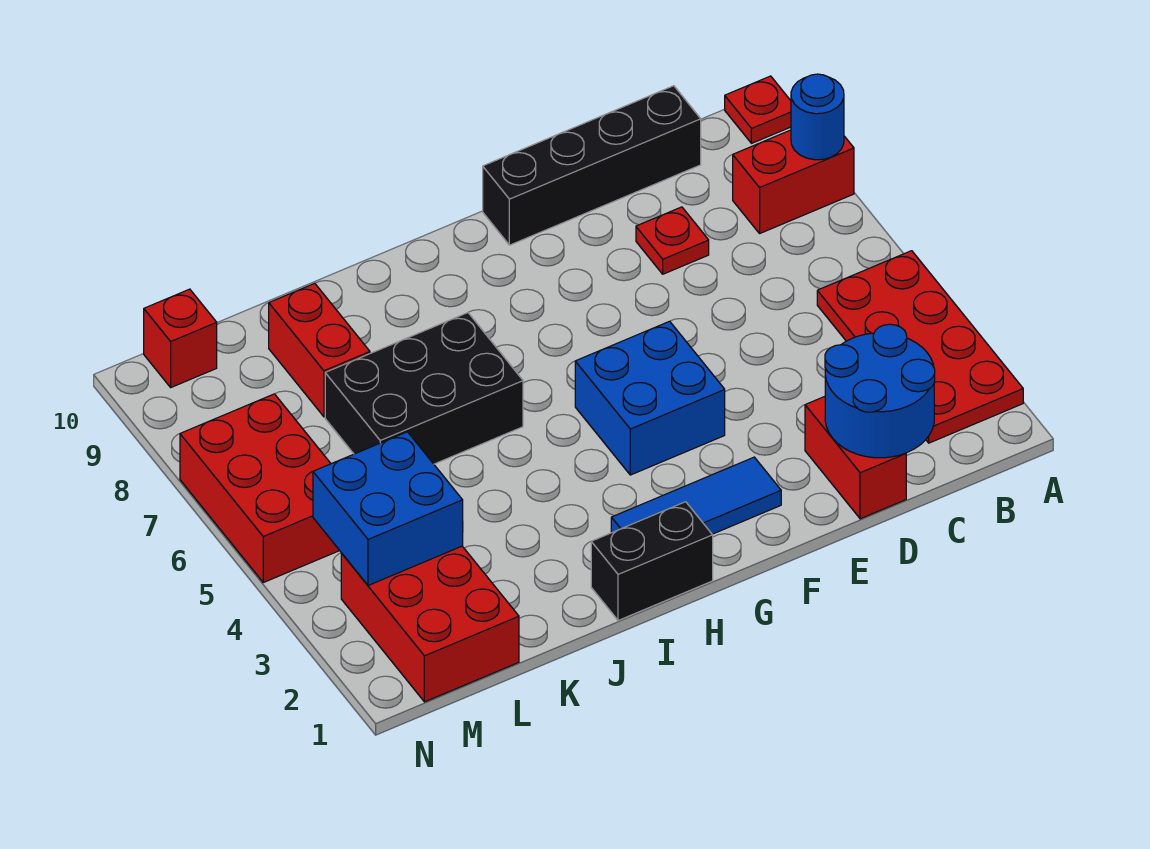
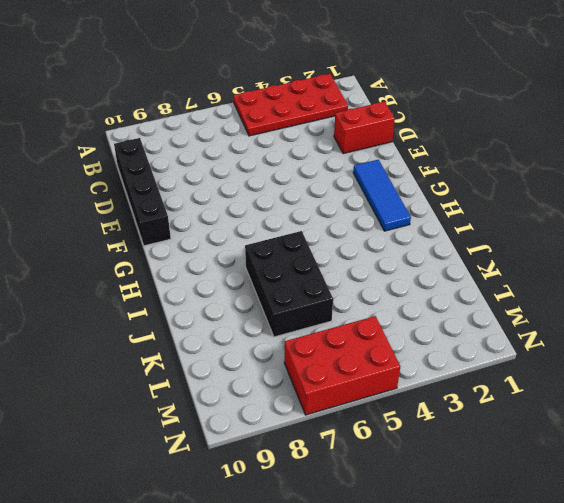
none -> red 1x2 brick [733,130,854,233]
none -> red 1x1 plate [725,76,791,143]
none -> red 1x1 plate [636,207,709,274]

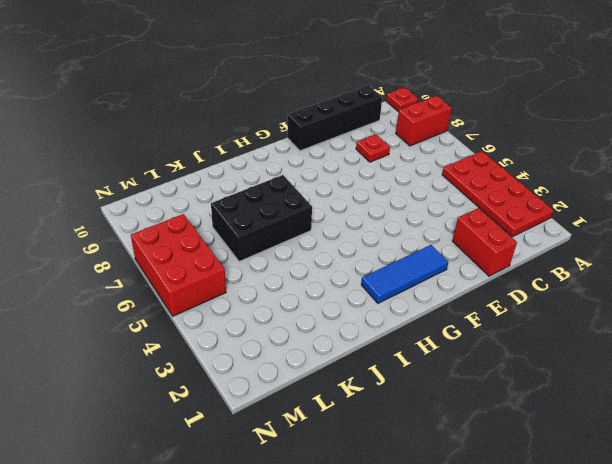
none -> blue 2x2 brick [575,321,725,475]
none -> black 1x2 brick [591,502,713,621]
none -> red 1x2 brick [269,283,370,417]

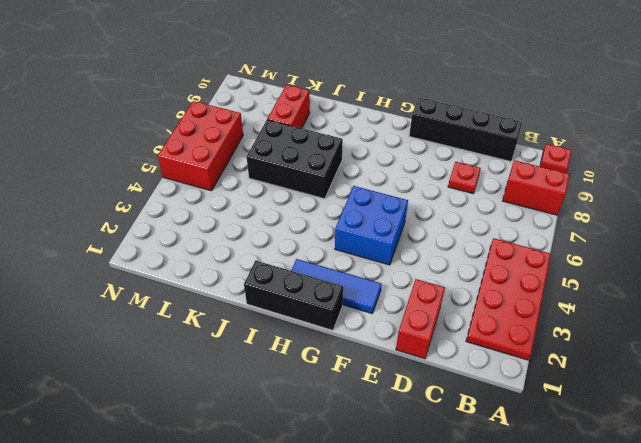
black 1x3 brick [244,261,343,330] -> black 1x2 brick [591,502,713,621]
none -> red 2x3 brick [341,546,519,702]
none -> red 1x1 brick [144,289,217,387]
none -> blue 1x1 round brick [791,74,844,160]

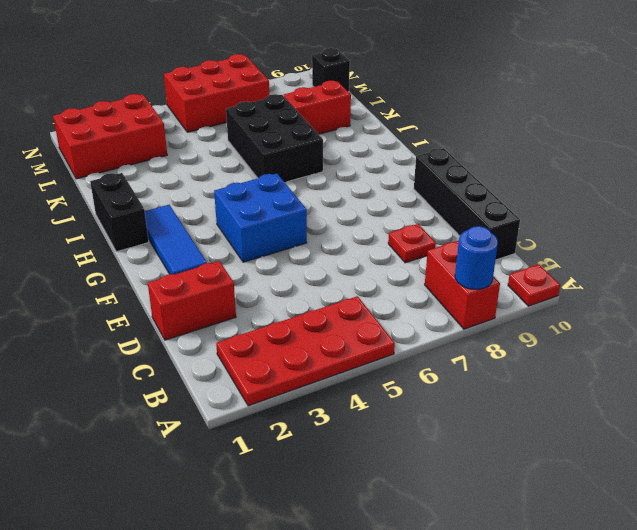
black 1x1 brick [312,48,350,92] -> red 1x1 brick [144,289,217,387]
none -> blue 2x2 round brick [825,324,935,458]
none -> blue 2x2 brick [313,432,463,585]

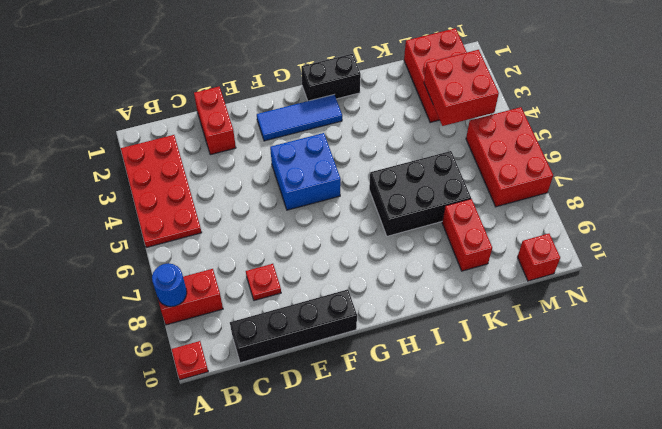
red 2x2 brick [424,50,499,126] -> blue 2x2 brick [313,432,463,585]
none -> blue 2x2 round brick [825,324,935,458]

